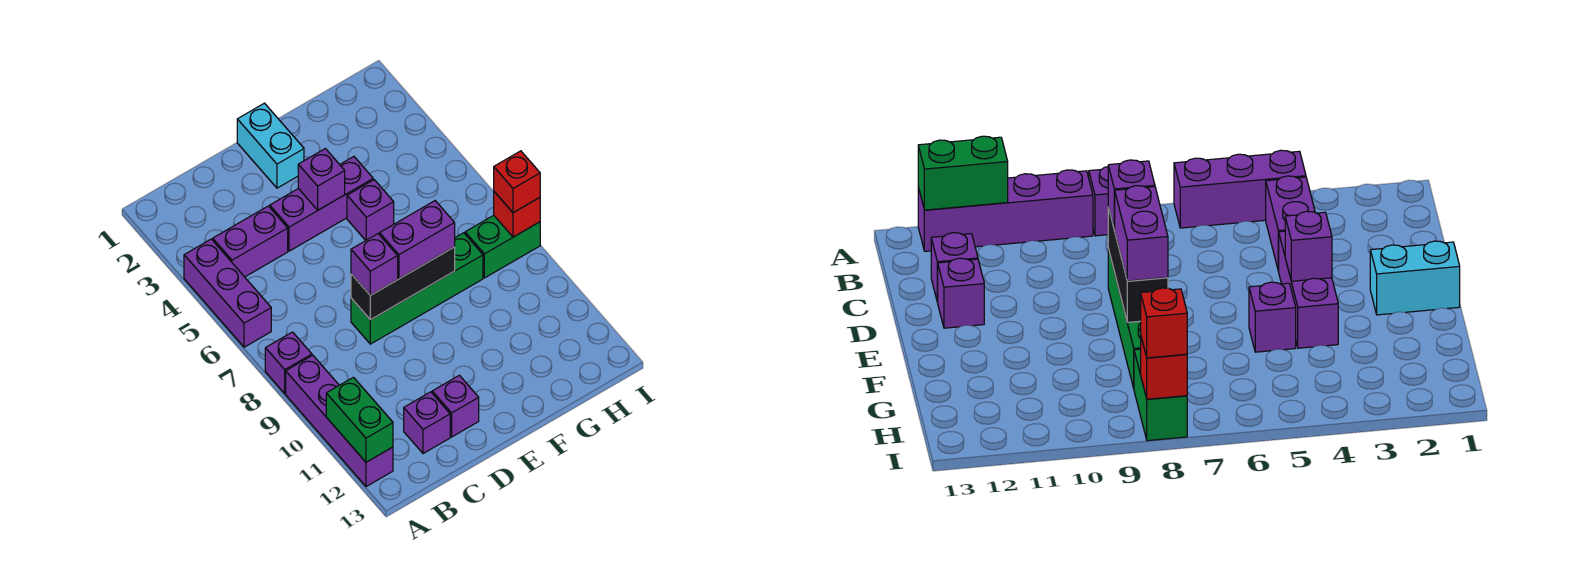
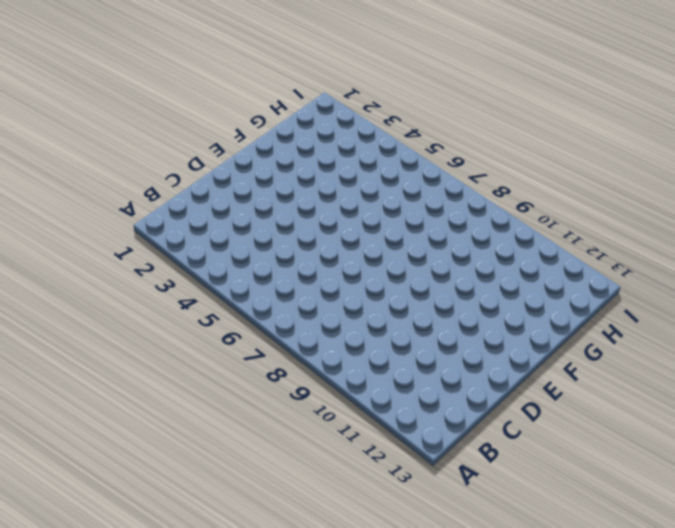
none -> purple 1x3 brick [184,239,271,347]
none -> purple 1x1 brick [265,332,312,394]
none -> purple 1x4 brick [286,355,393,487]

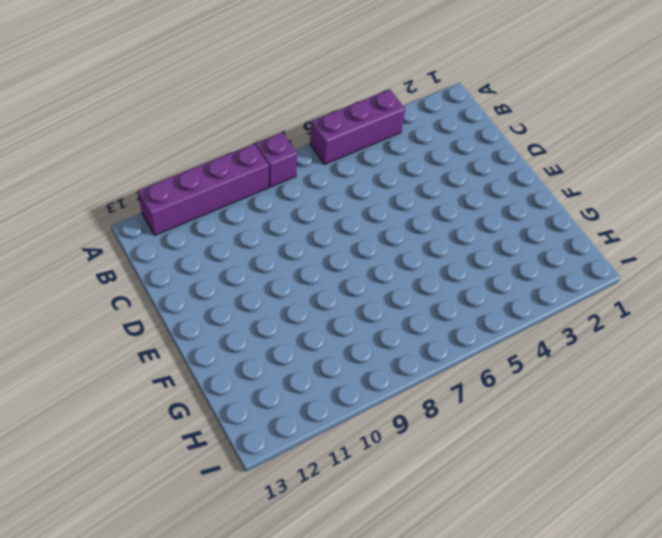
none -> purple 1x2 brick [213,206,288,277]
none -> purple 1x1 brick [404,392,450,454]
none -> purple 1x3 brick [270,157,373,251]

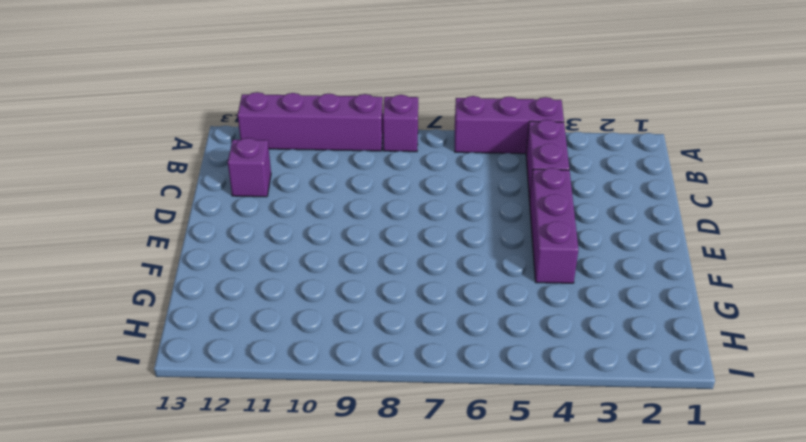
none -> green 1x4 brick [351,233,483,344]
none -> purple 1x1 brick [432,375,479,437]
none -> cyan 1x2 brick [237,103,304,188]

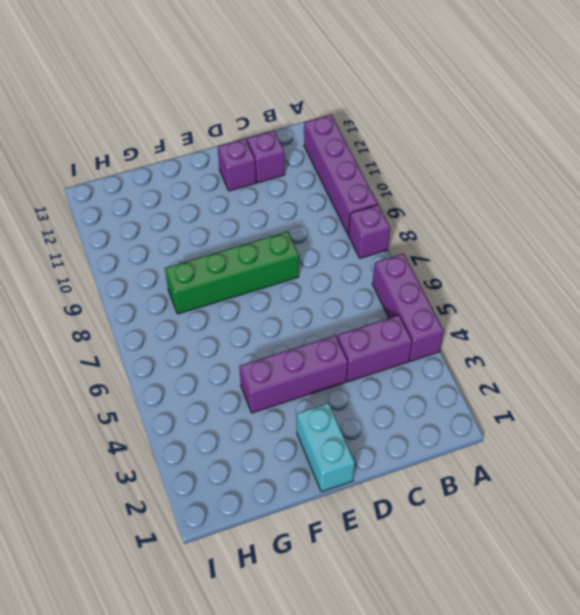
none -> purple 1x1 brick [347,180,394,240]
none -> green 1x2 brick [465,215,540,278]
none -> green 1x2 brick [326,377,393,462]

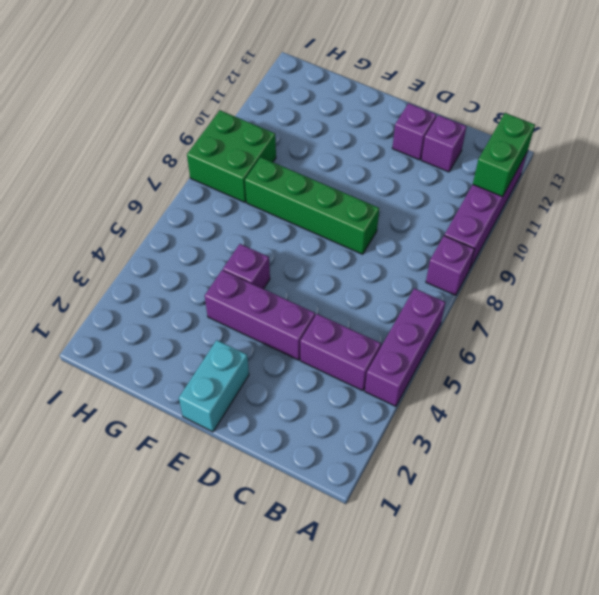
green 2x2 brick [187,110,276,202] -> green 1x2 brick [465,215,540,278]
none -> black 1x3 brick [351,247,455,320]
none -> purple 1x1 brick [298,149,345,210]
none -> red 1x1 brick [494,192,540,237]

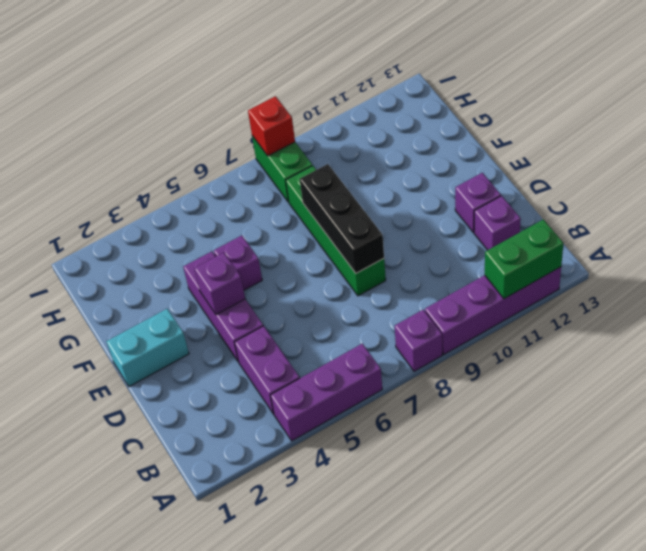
none -> purple 1x1 brick [351,234,398,295]
none -> purple 1x2 brick [380,201,455,279]
none -> red 1x1 brick [494,151,540,213]

